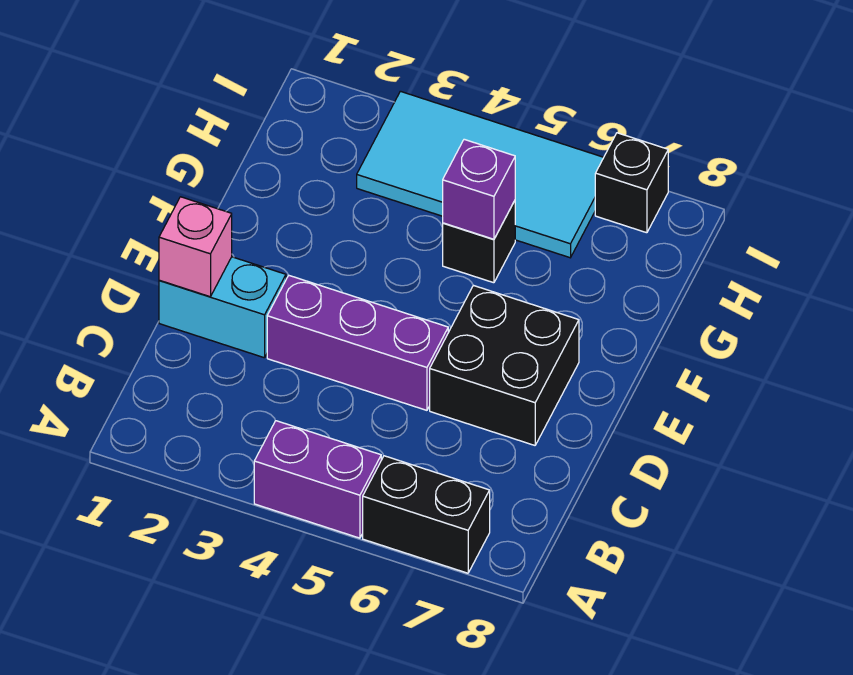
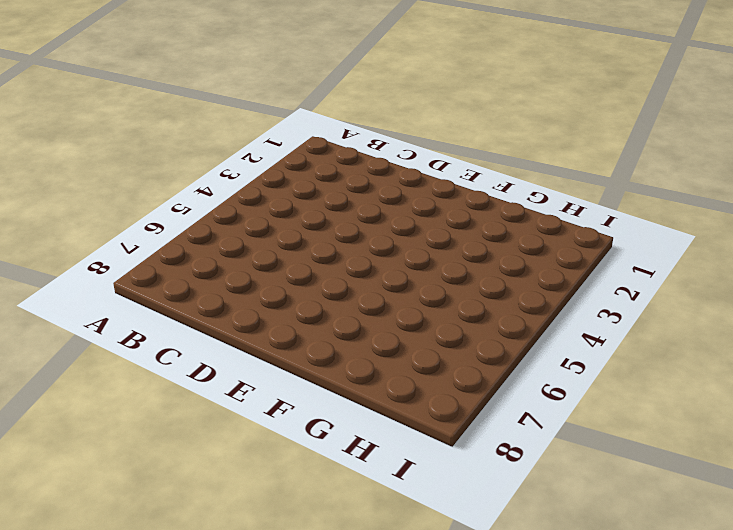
none -> purple 1x2 brick [254,421,381,538]
none -> black 1x2 brick [363,456,490,573]

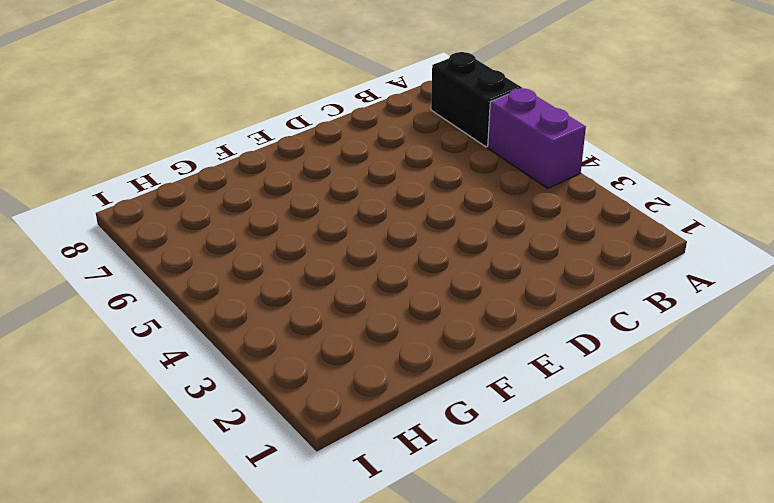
none -> cyan 1x2 brick [159,257,286,358]
none -> purple 1x3 brick [267,275,448,410]

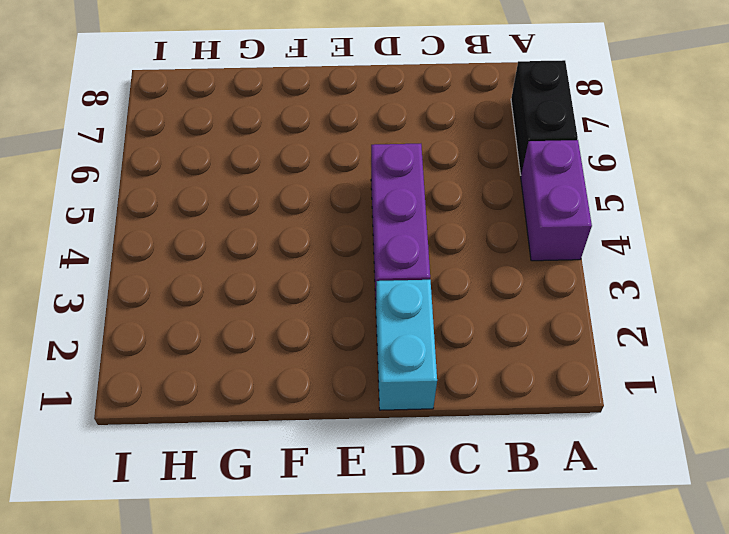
none -> black 2x2 brick [430,286,579,445]
none -> black 1x1 brick [443,201,515,283]

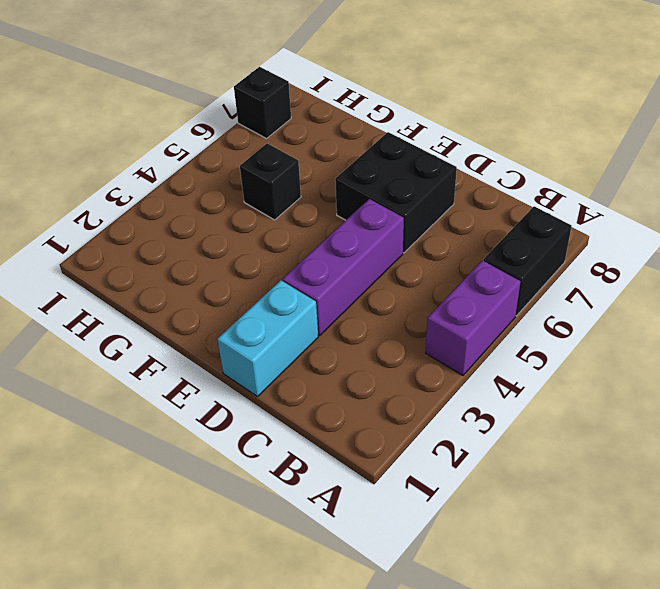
none -> cyan 2x4 tile [357,91,604,258]
none -> pink 1x1 brick [159,197,232,297]

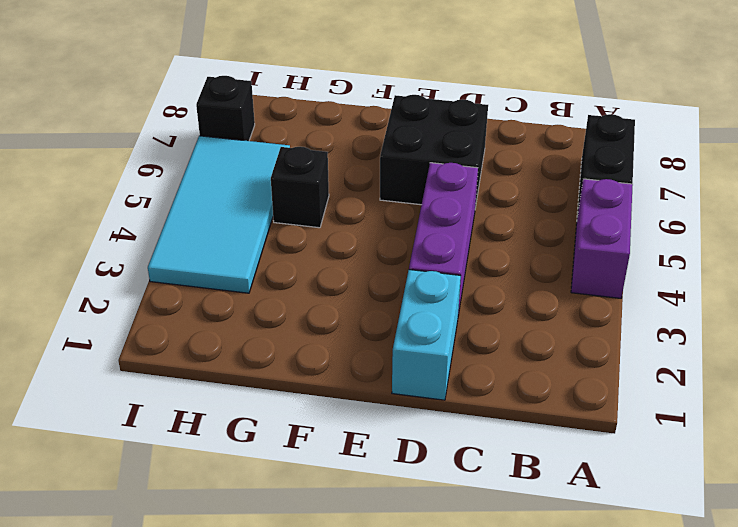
none -> pink 1x1 brick [159,197,232,297]
none -> purple 1x1 brick [443,139,515,239]

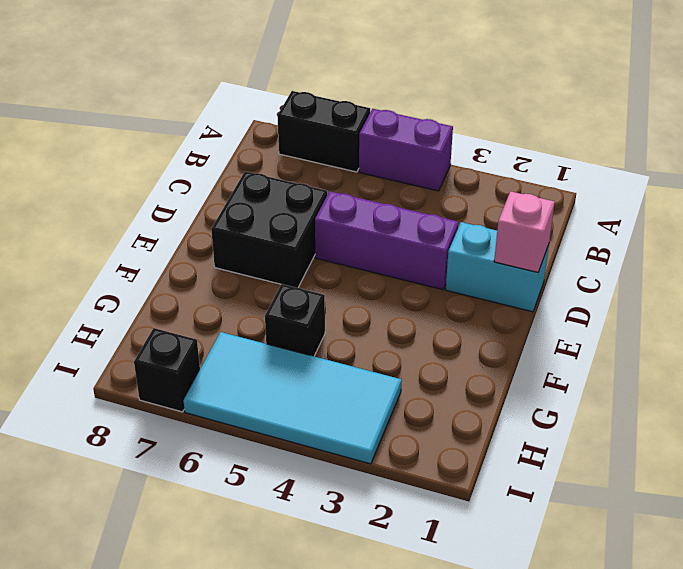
none -> purple 1x1 brick [443,139,515,239]

